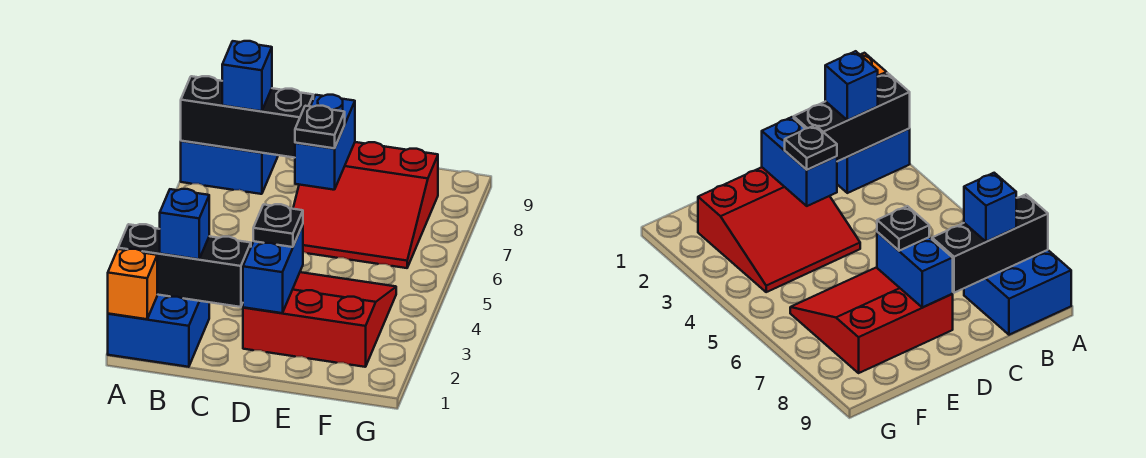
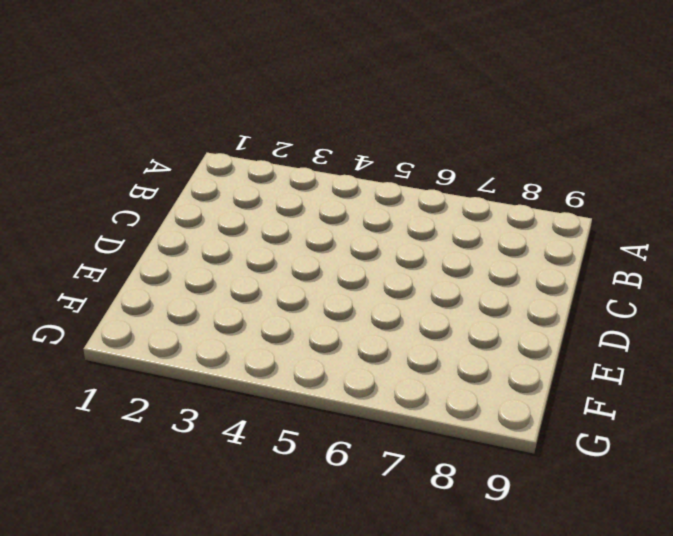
none -> blue 2x2 brick [108,295,209,367]
none -> blue 2x2 brick [181,141,278,194]
none -> red 3x3 slope [243,272,396,367]

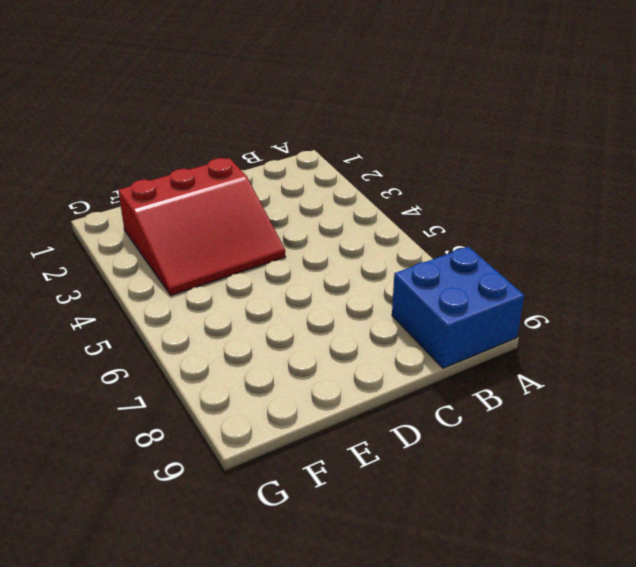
none -> blue 2x2 brick [108,295,209,367]
none -> red 3x3 slope [293,142,438,268]
none -> orange 1x1 brick [108,249,157,319]

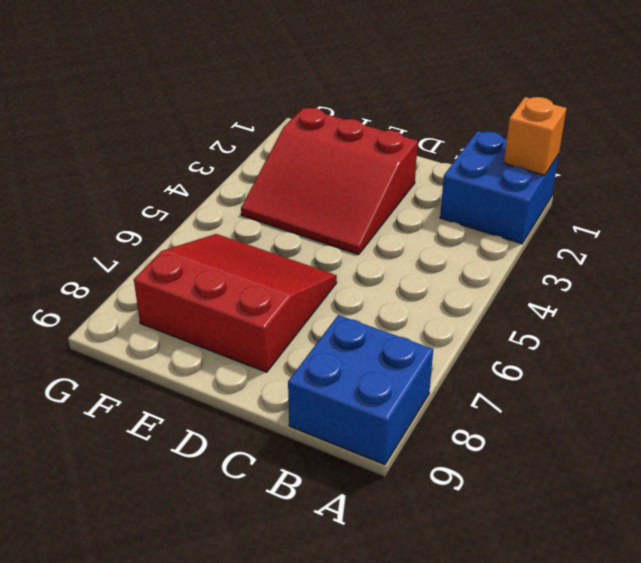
none -> black 1x3 brick [118,224,251,307]
none -> black 1x3 brick [181,76,313,158]
none -> blue 1x2 brick [243,225,303,313]

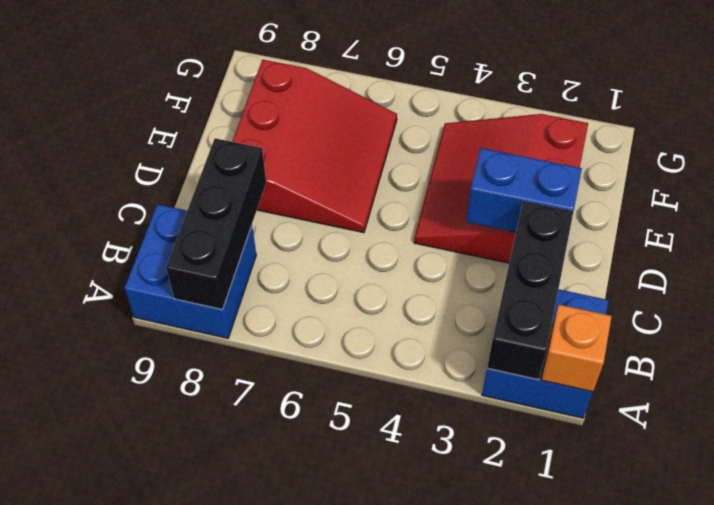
none -> blue 1x2 brick [295,95,355,190]
none -> blue 1x1 brick [160,189,209,259]
none -> blue 1x1 brick [222,41,272,111]

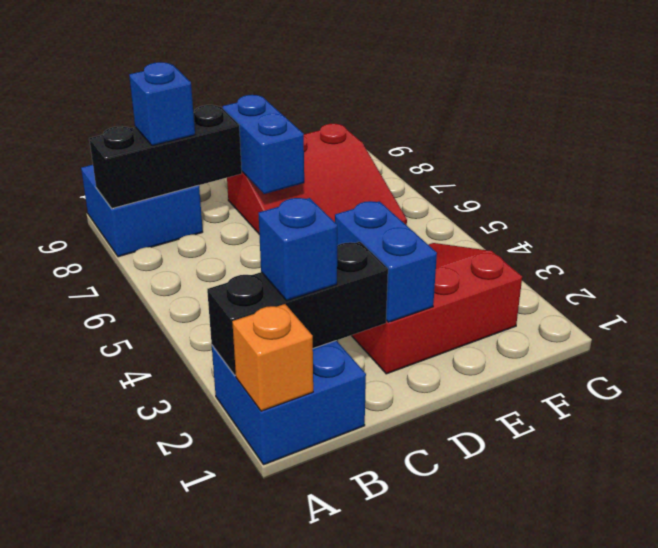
none -> black 1x1 plate [253,204,303,247]
none -> black 1x1 plate [295,106,345,148]

